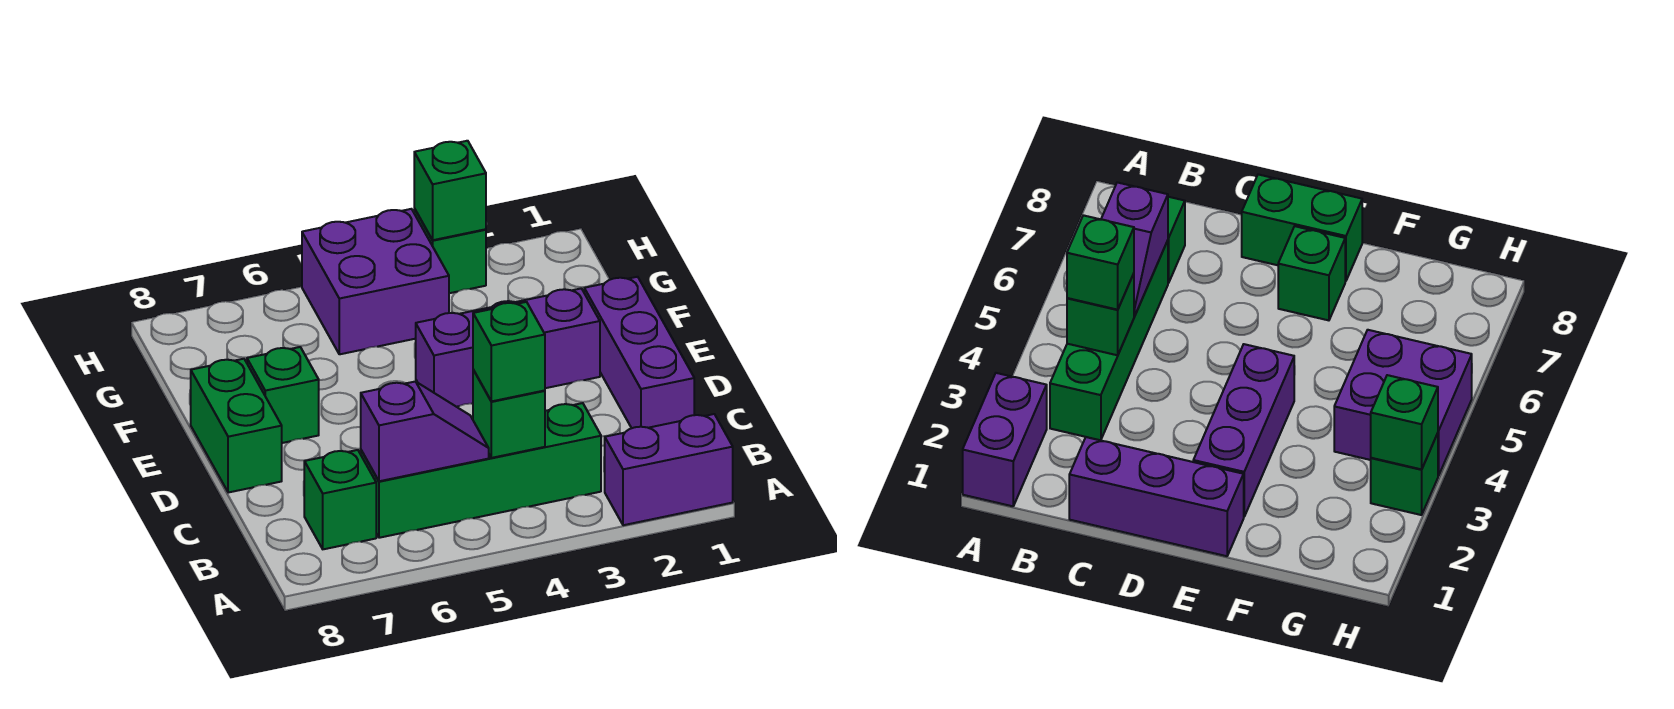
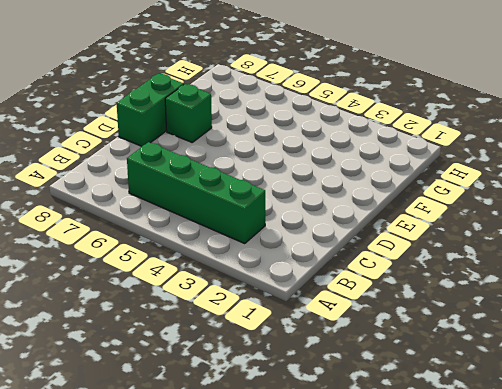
none -> purple 1x2 brick [605,414,733,525]
none -> green 1x1 brick [304,450,376,549]
none -> purple 1x3 brick [584,277,694,428]

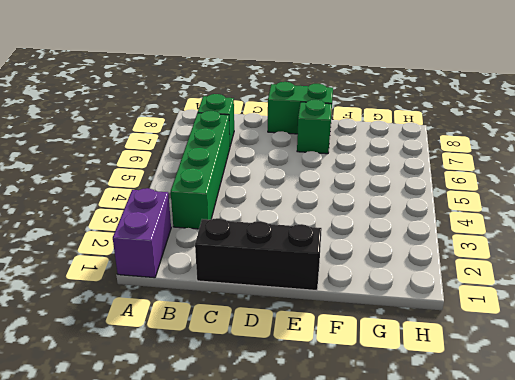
black 1x3 brick [195,218,322,291] -> purple 1x3 brick [584,277,694,428]
none -> purple 1x3 brick [416,288,600,407]
none -> purple 2x2 brick [302,209,449,354]
none -> green 1x1 brick [414,209,486,293]

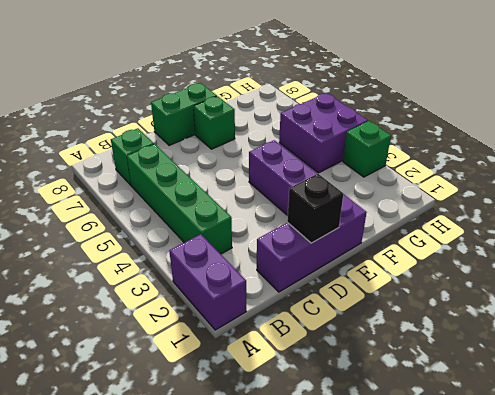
black 1x1 brick [287,174,343,243] -> none
none -> green 1x1 brick [473,370,545,458]
none -> purple 1x2 slope [361,381,489,481]
none -> green 1x1 brick [414,141,486,240]

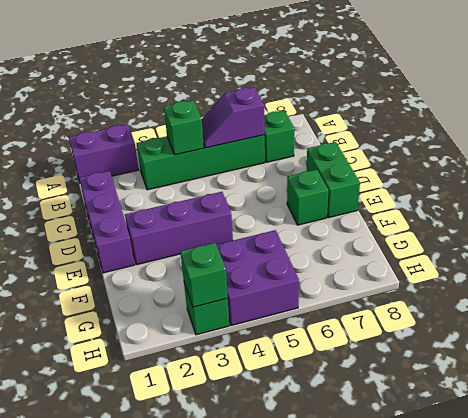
none -> green 1x1 brick [473,302,545,401]

